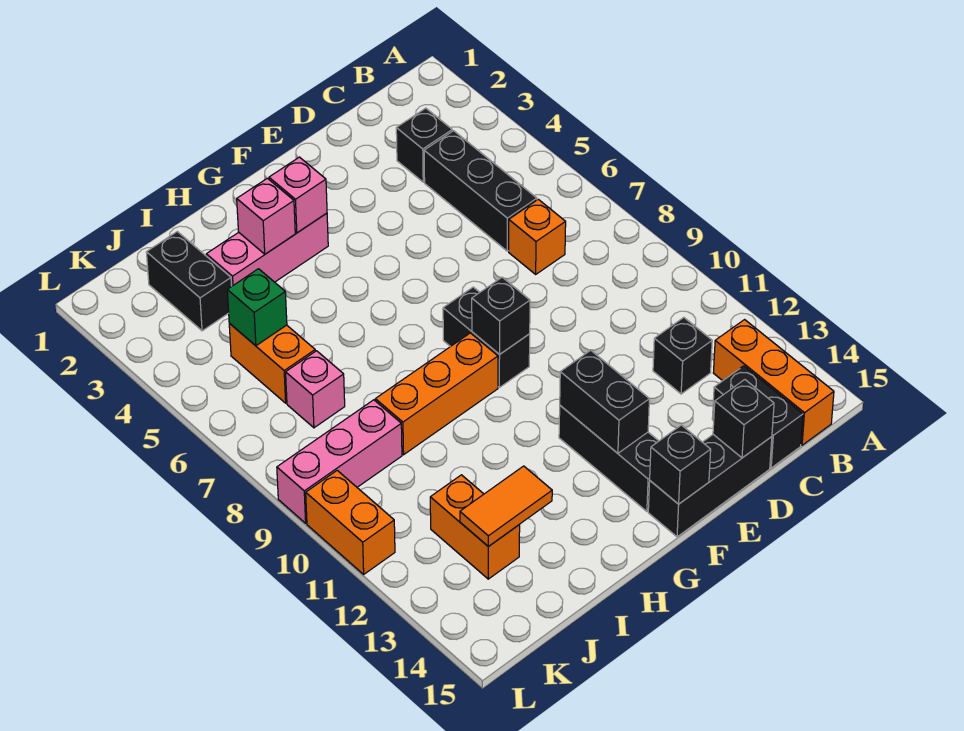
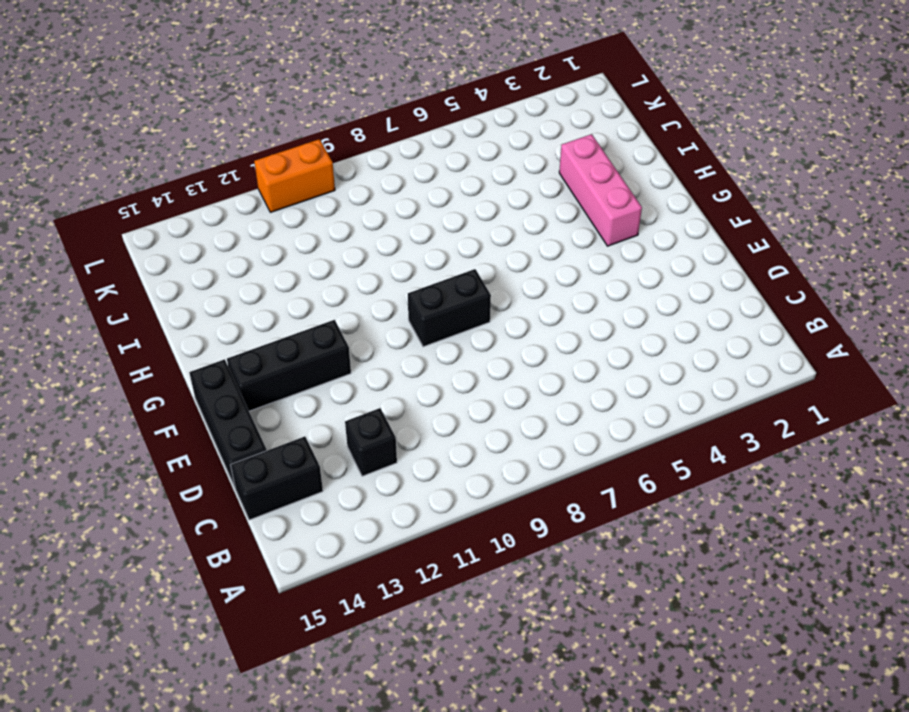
none -> orange 1x3 brick [713,320,834,445]
none -> black 1x1 brick [396,108,452,182]
none -> black 1x3 brick [424,131,537,251]

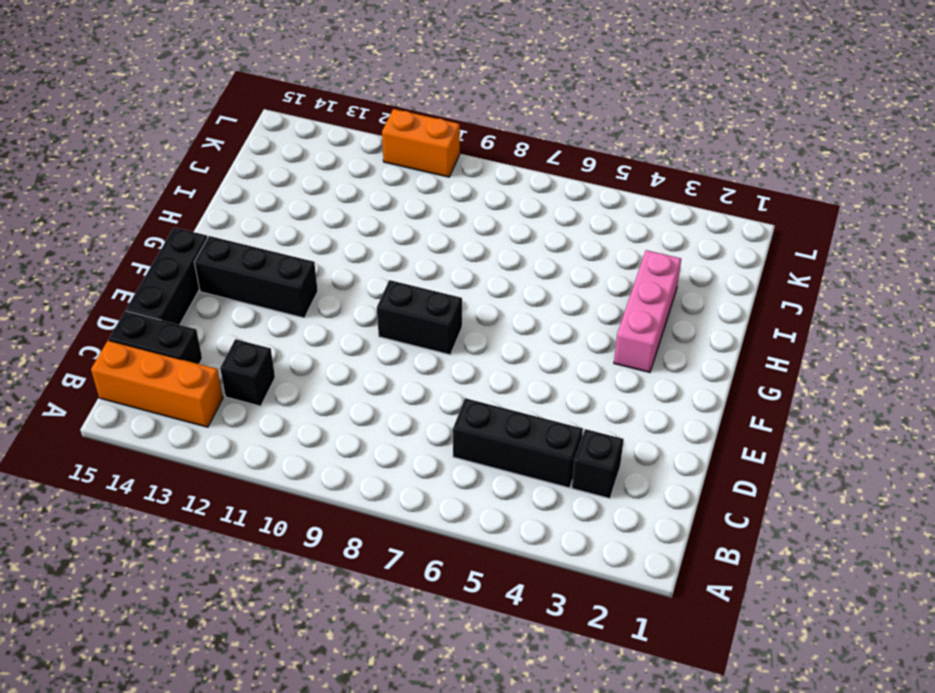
none -> orange 1x1 brick [509,199,566,274]
none -> orange 1x3 brick [375,333,498,455]
none -> black 1x2 brick [146,232,232,331]

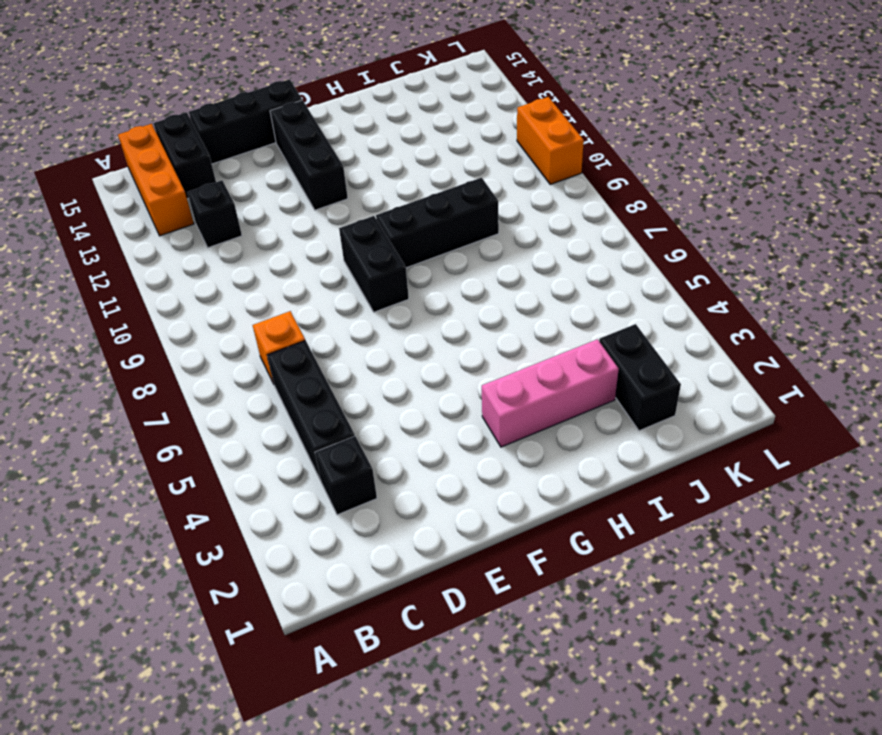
black 1x3 brick [376,178,499,268] -> orange 1x3 brick [375,333,498,455]
none -> orange 1x2 brick [229,323,315,403]
none -> pink 1x1 brick [286,351,345,428]
none -> pink 1x3 brick [277,400,402,523]

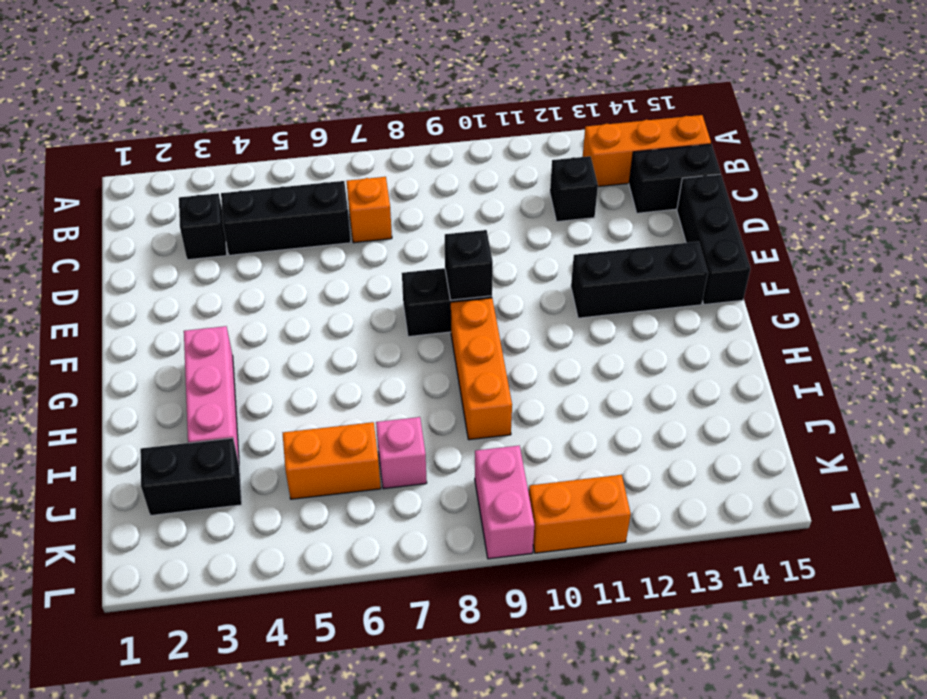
pink 1x2 brick [475,446,534,559] -> pink 1x3 brick [277,400,402,523]
none -> orange 1x2 brick [430,475,520,579]
none -> black 1x1 brick [713,380,774,458]
none -> black 1x2 brick [560,350,649,453]

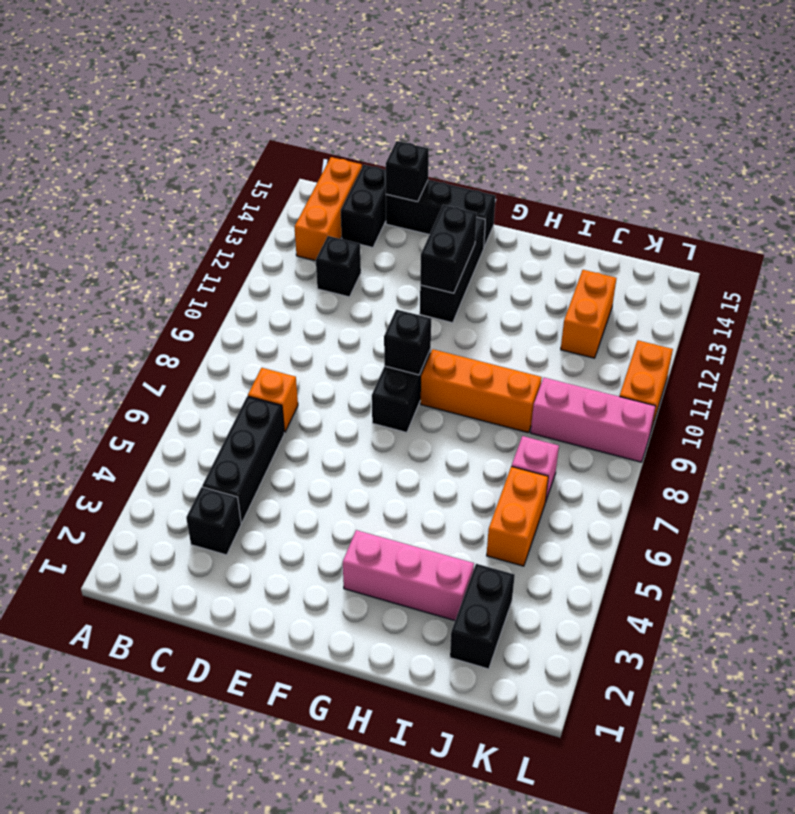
none -> black 1x1 brick [650,425,711,504]
none -> pink 1x1 brick [269,157,327,233]
none -> pink 1x1 brick [237,178,295,254]

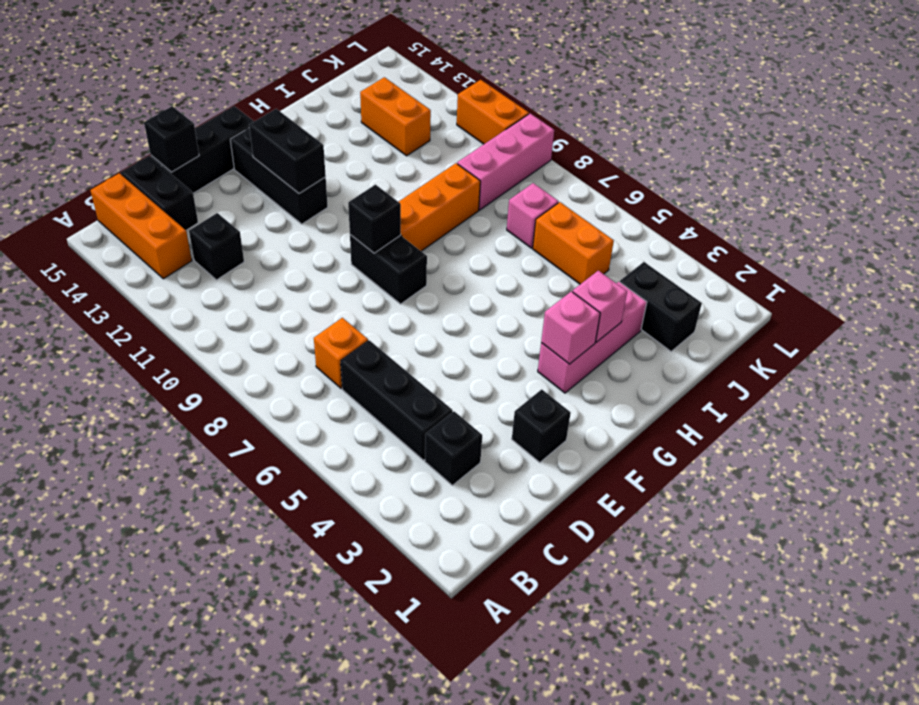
black 1x1 brick [512,389,571,463] -> black 1x1 brick moved to [650,425,711,504]
none -> orange 1x2 tile [460,466,552,547]
none -> green 1x1 brick [227,269,287,346]

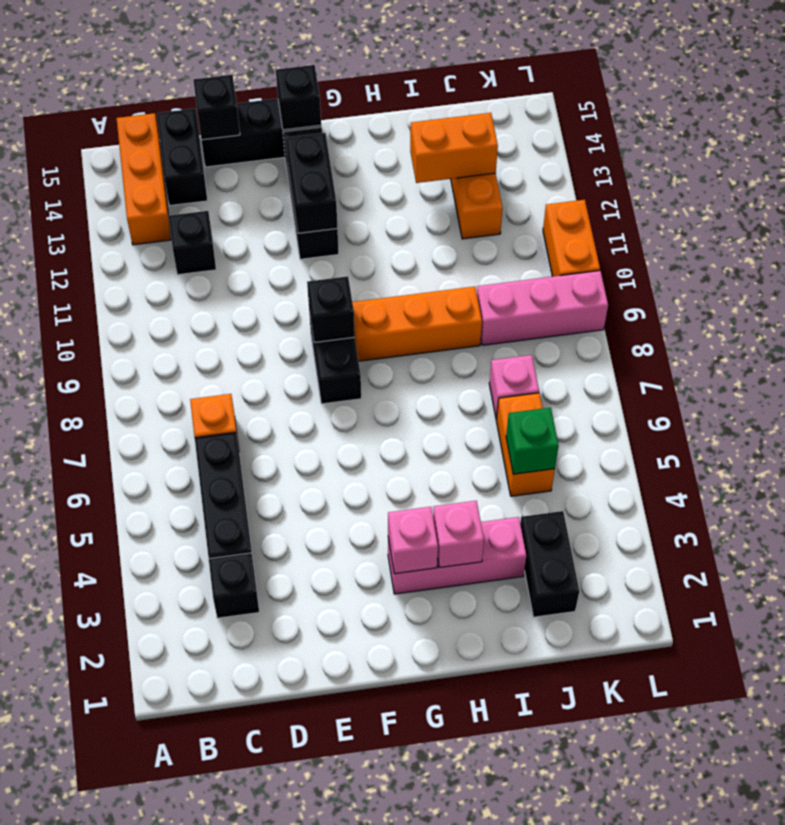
orange 1x2 brick [410,113,498,183] -> orange 1x2 tile [460,466,552,547]

